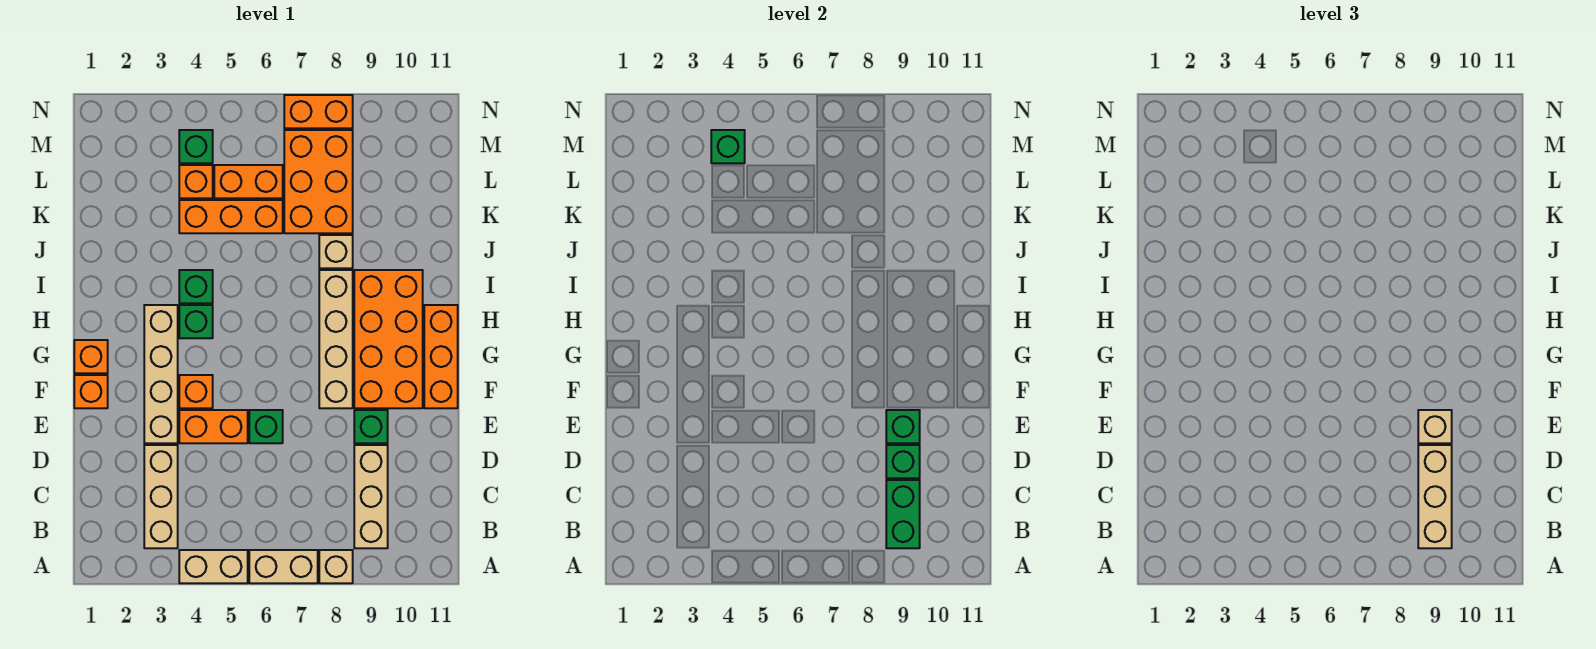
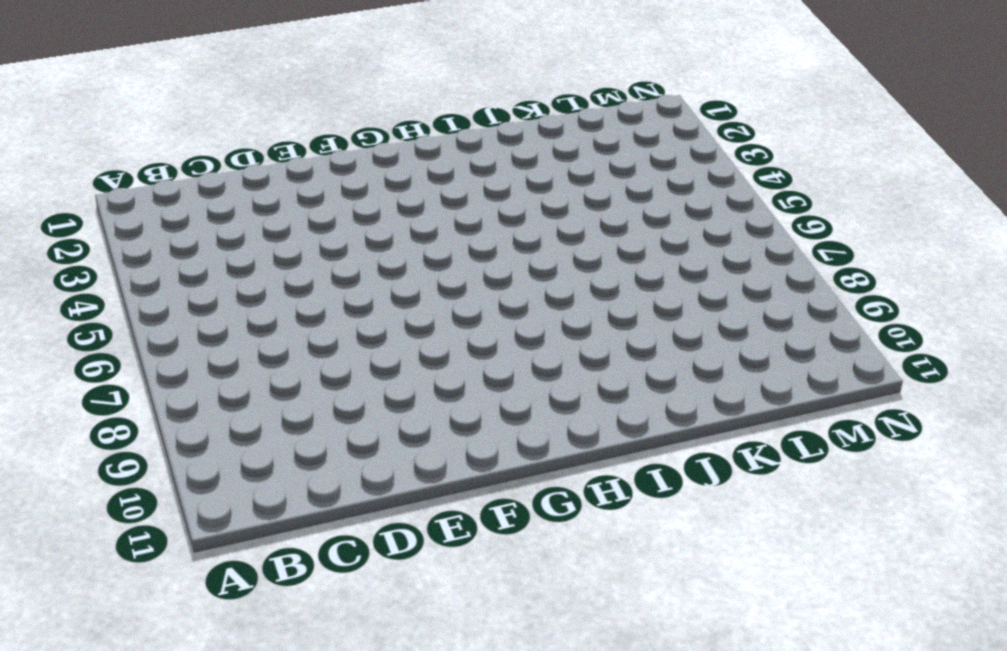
none -> tan 1x2 brick [179,550,248,583]
none -> tan 1x2 brick [249,550,318,583]
none -> tan 1x1 brick [319,550,353,583]
none -> tan 1x3 brick [144,445,178,548]

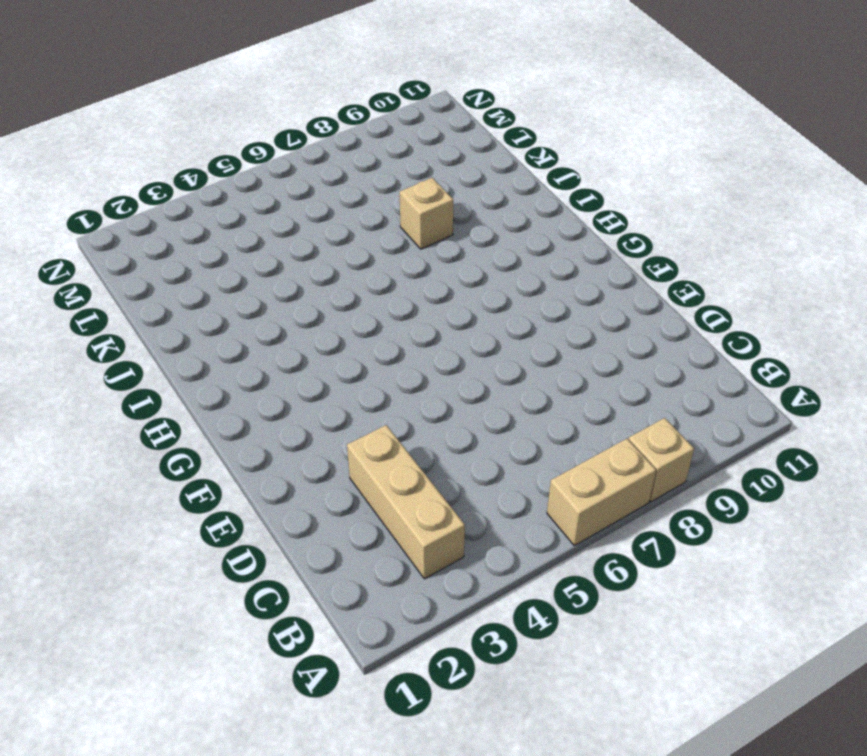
none -> tan 1x2 brick [179,550,248,583]
none -> tan 1x3 brick [354,445,388,548]
none -> tan 1x4 brick [144,305,178,443]
none -> orange 1x2 brick [179,410,248,443]

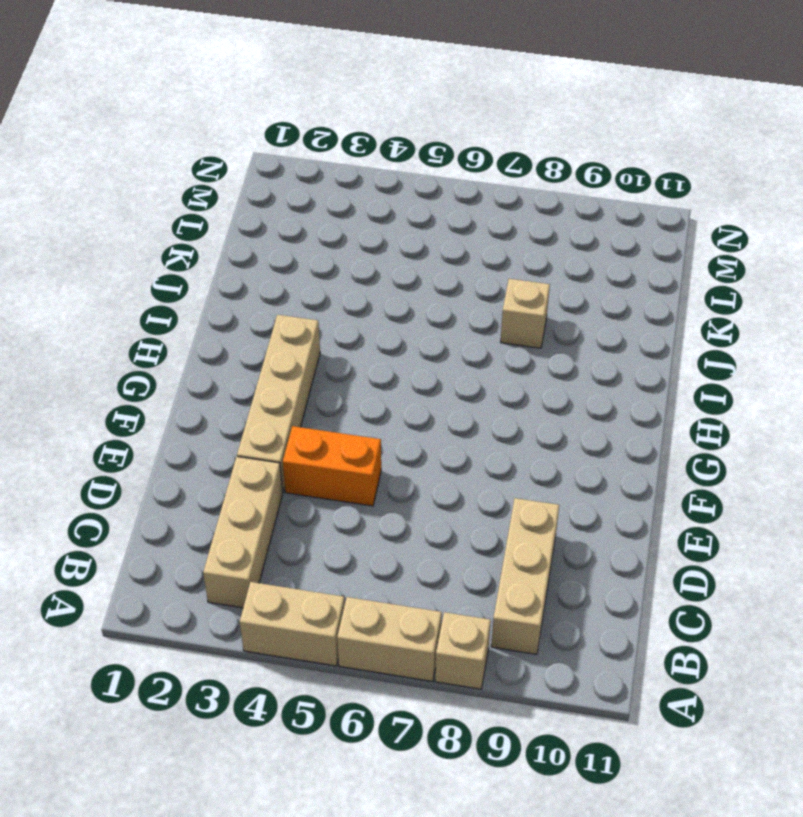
none -> green 1x1 brick [249,410,283,443]
none -> green 1x1 brick [354,410,388,443]
none -> orange 1x1 brick [74,375,108,408]
none -> orange 1x1 brick [179,375,213,408]

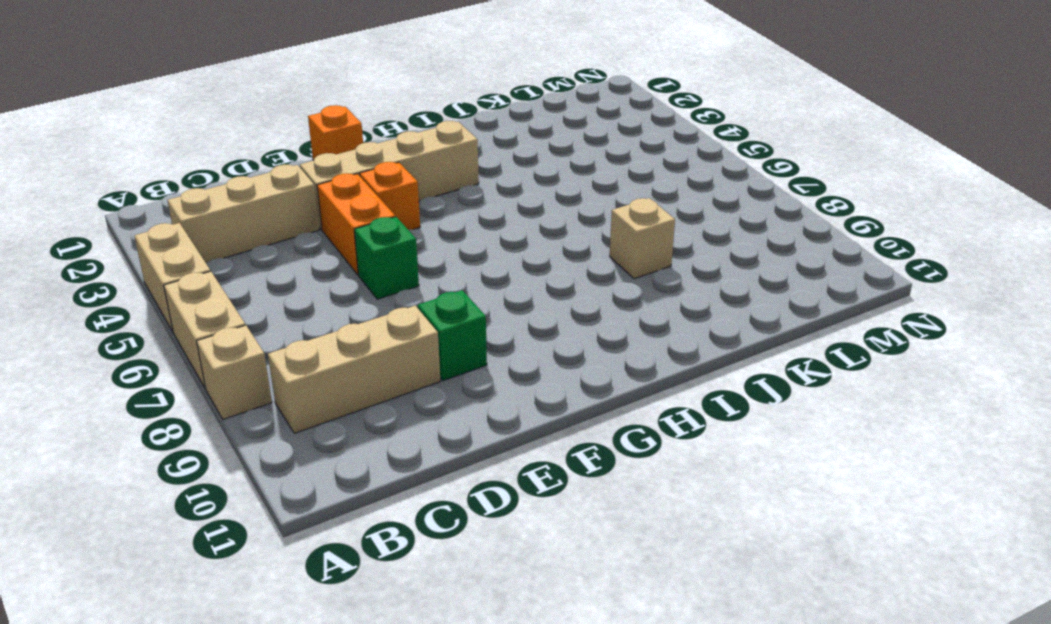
none -> tan 1x4 brick [319,270,353,408]
none -> orange 2x4 brick [354,270,423,408]
none -> orange 1x3 brick [424,305,458,408]
none -> orange 1x1 brick [74,340,108,373]

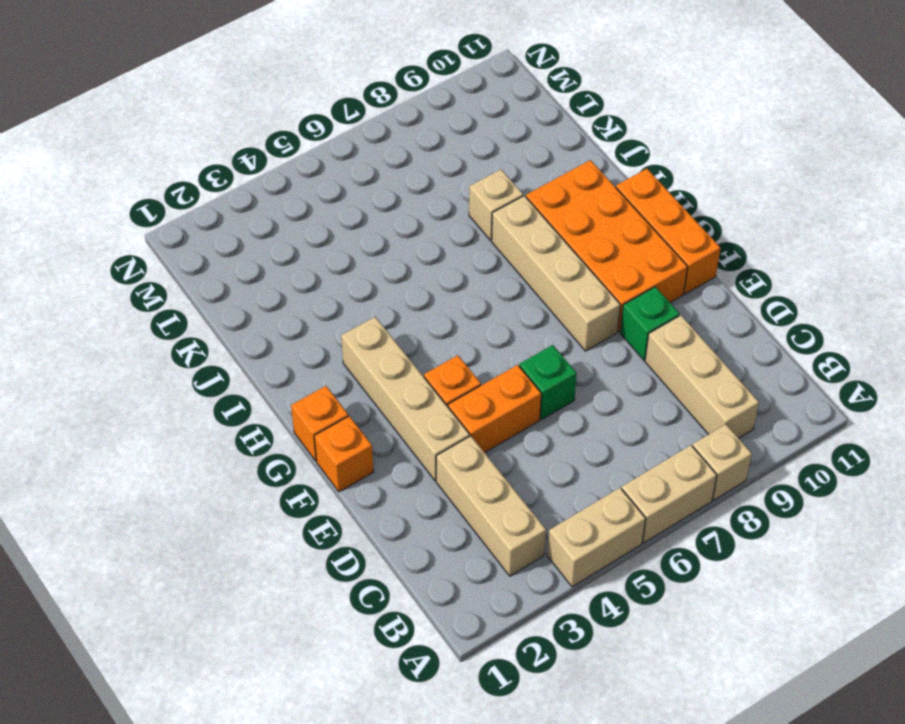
none -> green 1x1 brick [179,305,213,338]
none -> green 1x1 brick [179,270,213,303]
none -> orange 1x3 brick [179,200,283,233]
none -> orange 2x3 brick [284,130,353,233]

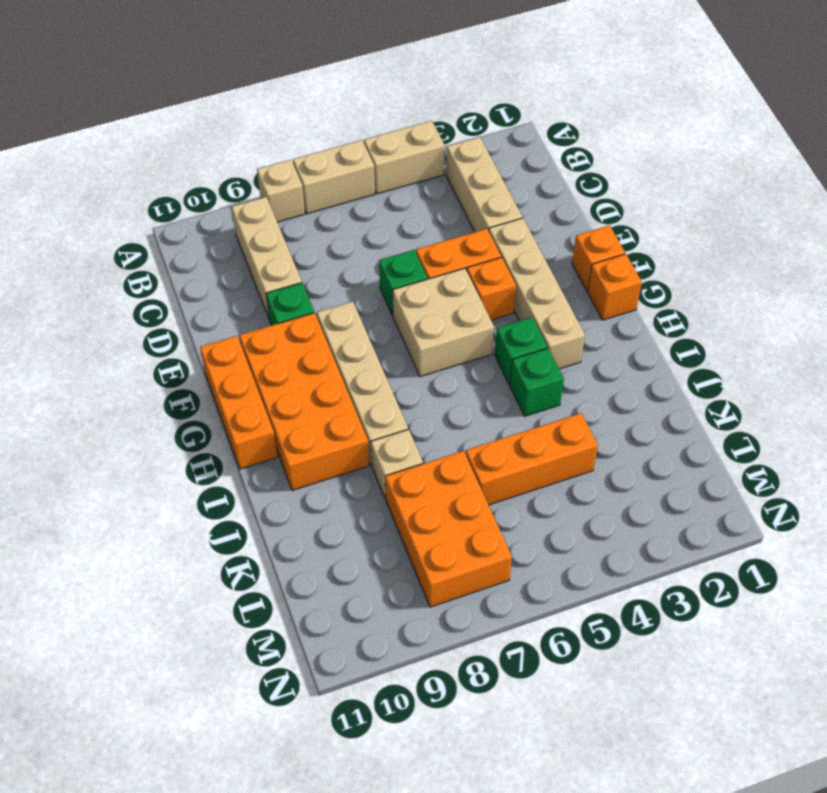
tan 2x2 brick [393,268,494,377] -> none
none -> orange 1x1 brick [179,165,213,198]
none -> orange 1x2 brick [214,165,283,198]
none -> green 1x1 brick [179,130,213,163]
none -> orange 1x2 brick [284,95,353,128]

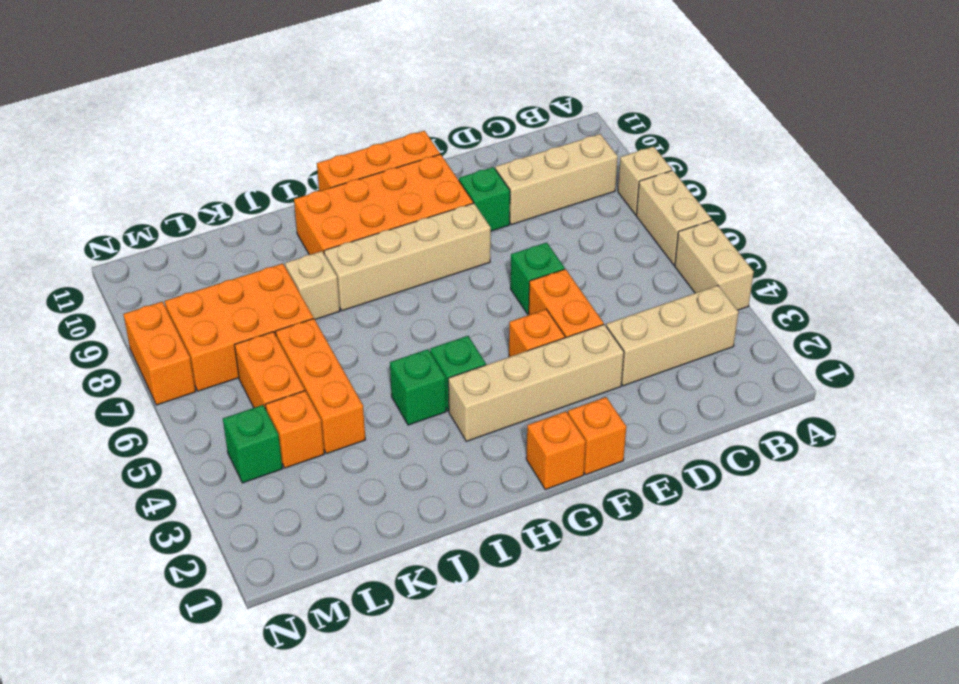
none -> green 1x2 brick [886,480,920,548]
none -> green 1x1 brick [886,445,920,478]
none -> green 1x1 brick [886,410,920,443]
none -> green 1x1 brick [711,130,745,163]

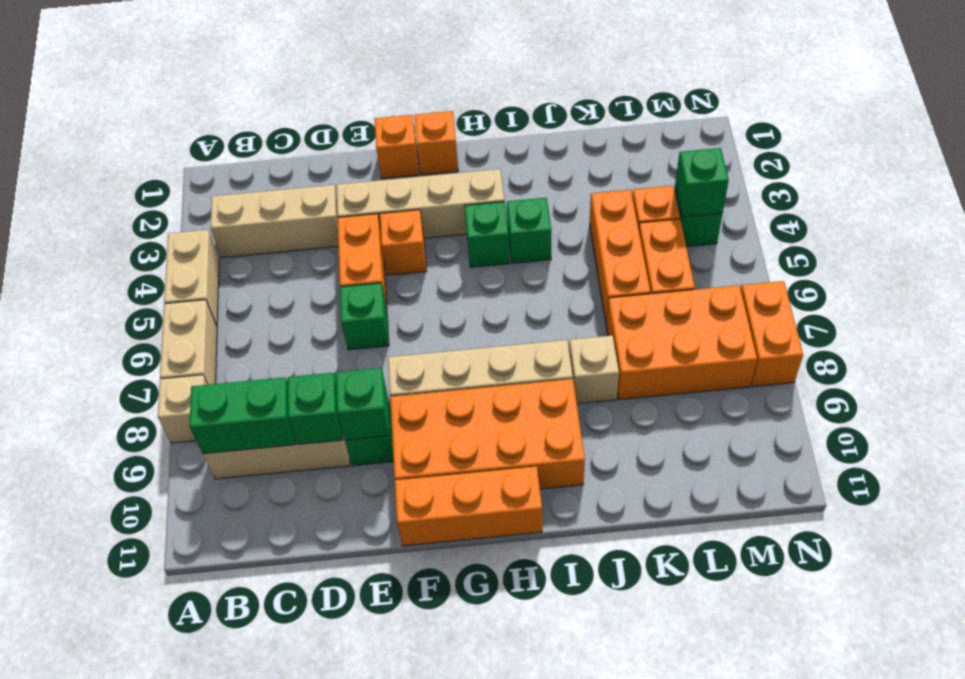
none -> tan 1x3 brick [1418,445,1452,548]
none -> tan 1x1 brick [1418,410,1452,443]

